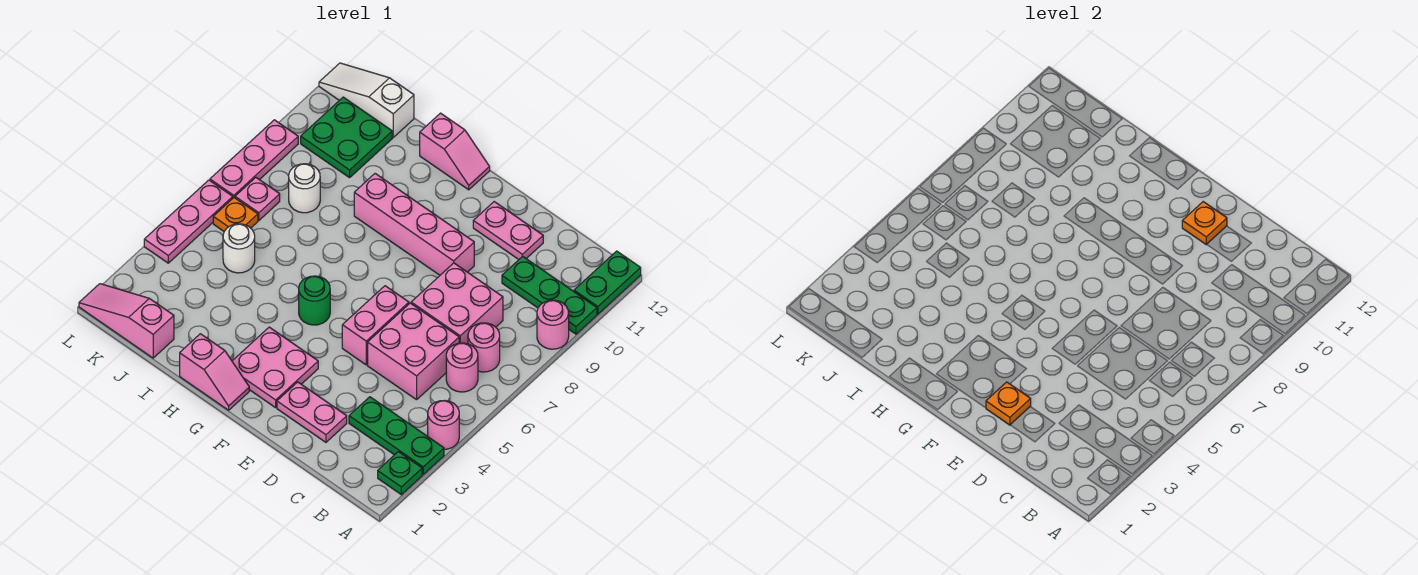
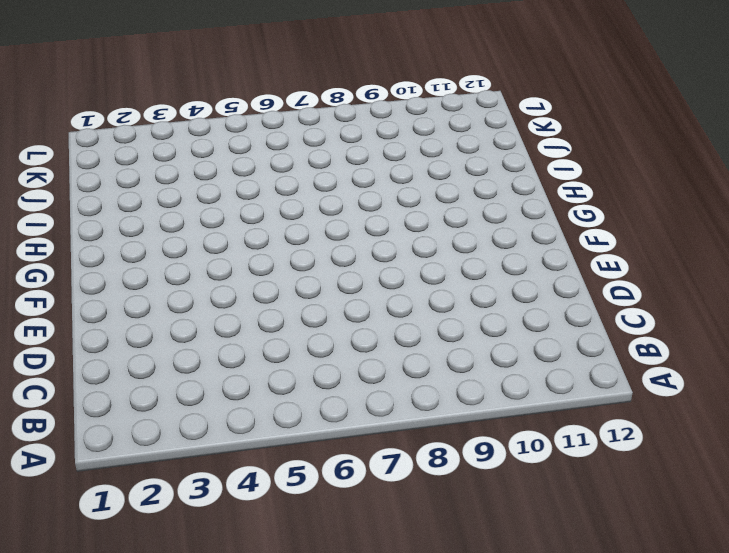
none -> green 1x1 plate [378,452,422,495]
none -> green 1x3 plate [349,397,444,474]
none -> pink 1x1 round brick [428,400,459,449]

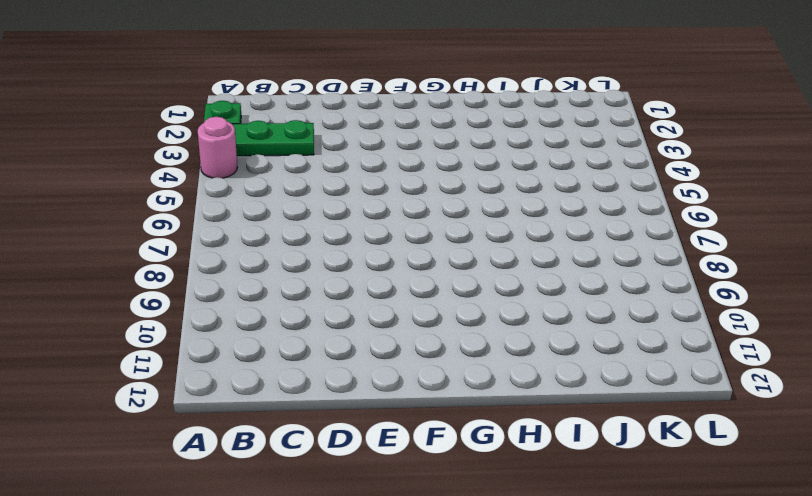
none -> pink 1x1 round brick [537,300,569,349]
none -> green 1x3 plate [502,256,597,334]
none -> green 1x2 plate [574,251,641,314]

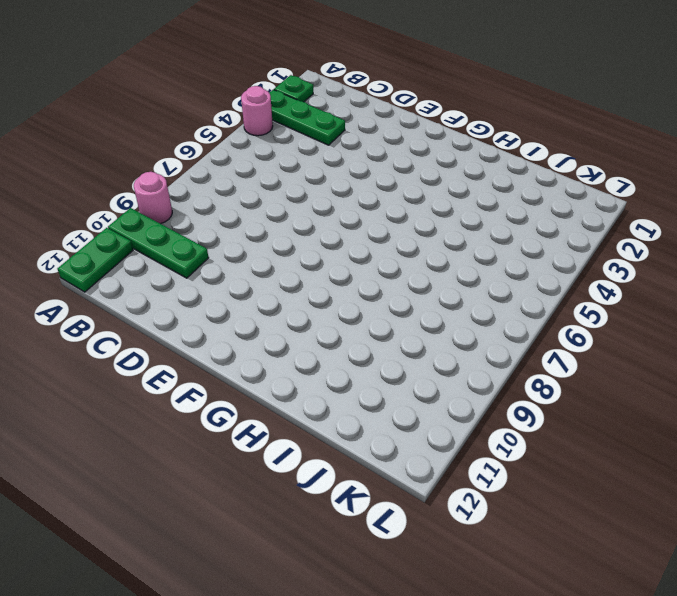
none -> pink 1x1 round brick [446,343,478,392]
none -> pink 1x1 round brick [468,323,500,372]
none -> pink 2x2 brick [368,303,459,400]

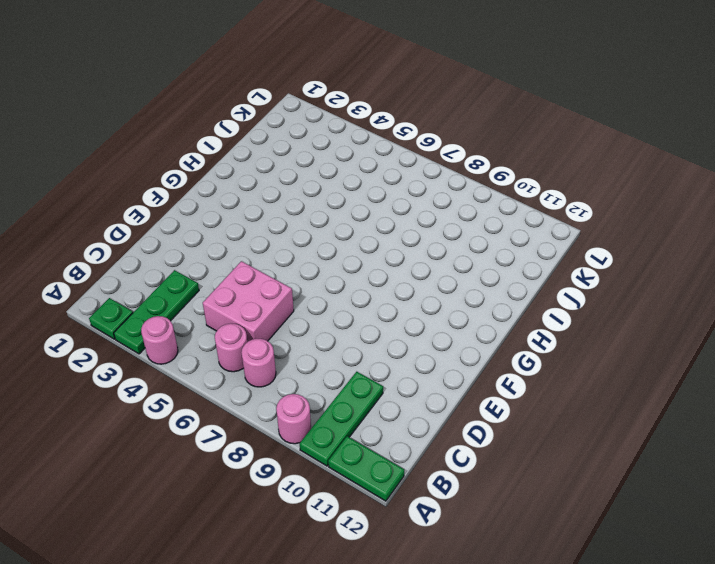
none -> pink 2x2 brick [411,263,503,344]
none -> pink 1x2 plate [277,382,347,442]
none -> pink 1x2 plate [473,202,543,259]

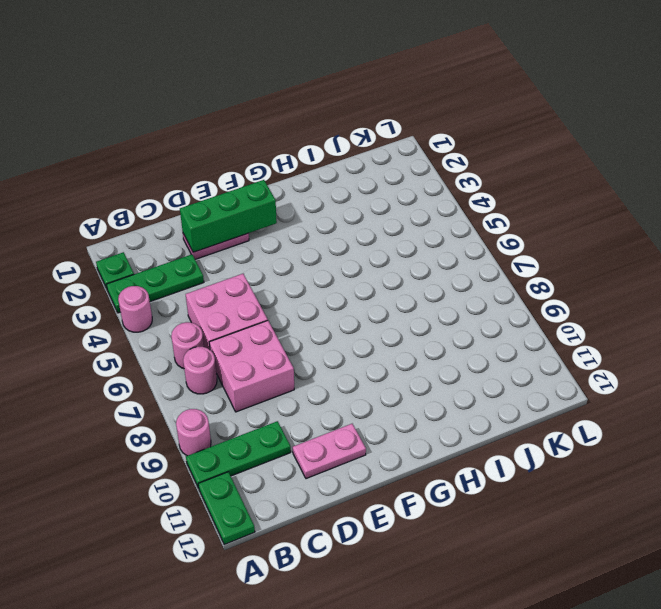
green 1x3 brick [180,180,277,252] -> orange 1x1 plate [986,382,1031,425]
none -> pink 1x2 brick [342,286,409,365]
none -> pink 1x4 brick [354,174,474,275]
none -> pink 2x2 plate [232,327,318,408]

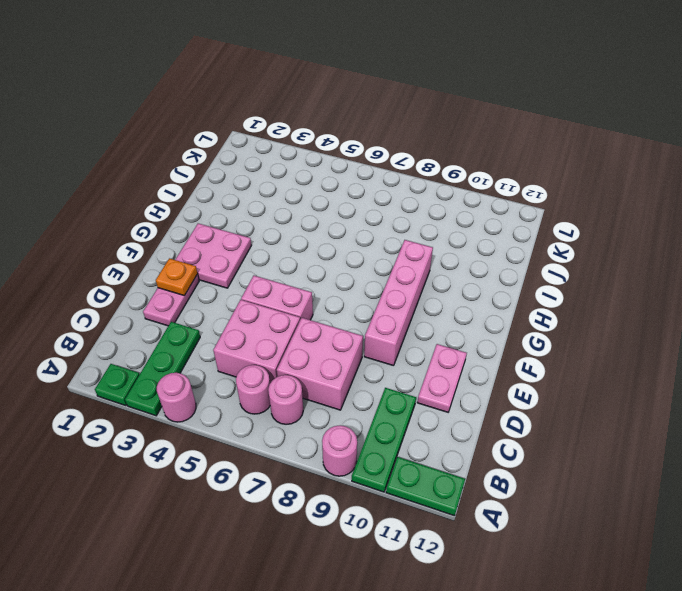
none -> pink 1x2 slope [180,334,249,410]
none -> green 1x1 round brick [299,276,330,325]
none -> pink 1x2 slope [420,113,490,190]

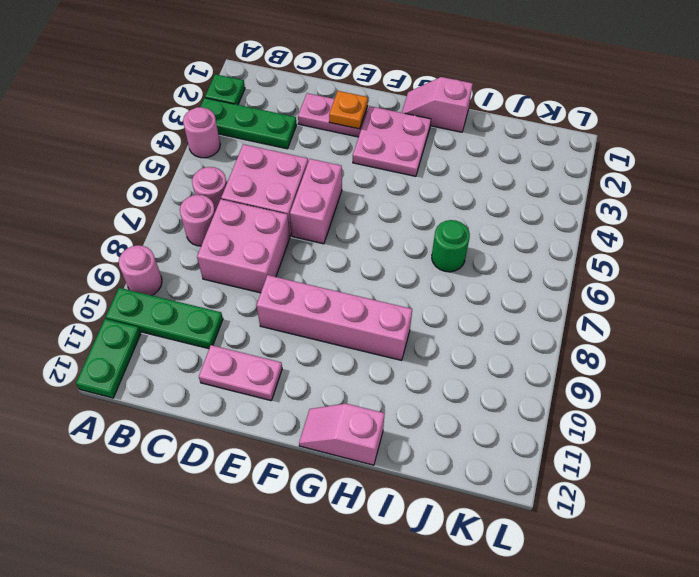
green 1x1 round brick [432,220,470,272] -> green 1x1 round brick moved to [299,276,330,325]
none -> pink 1x3 slope [79,284,174,358]
none -> white 1x1 round brick [223,224,255,273]
none -> white 1x1 round brick [289,164,320,213]

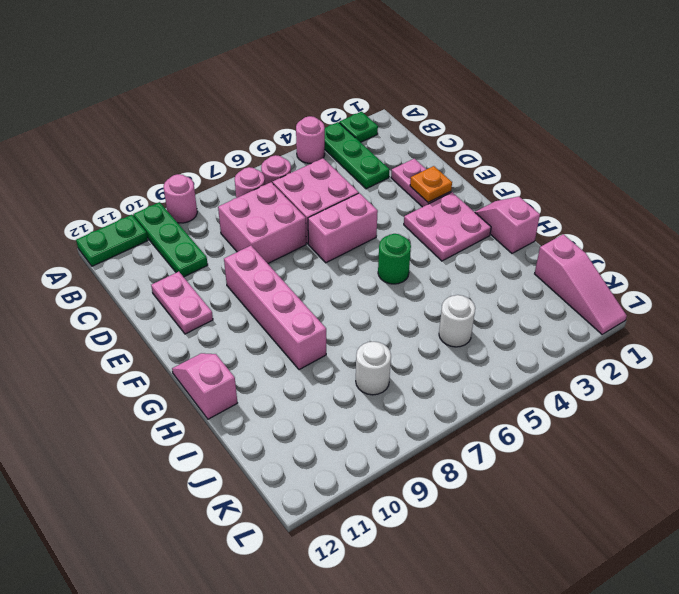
none -> green 2x2 plate [301,97,392,178]
none -> white 1x3 slope [319,63,414,137]
none -> orange 1x1 plate [213,198,258,231]

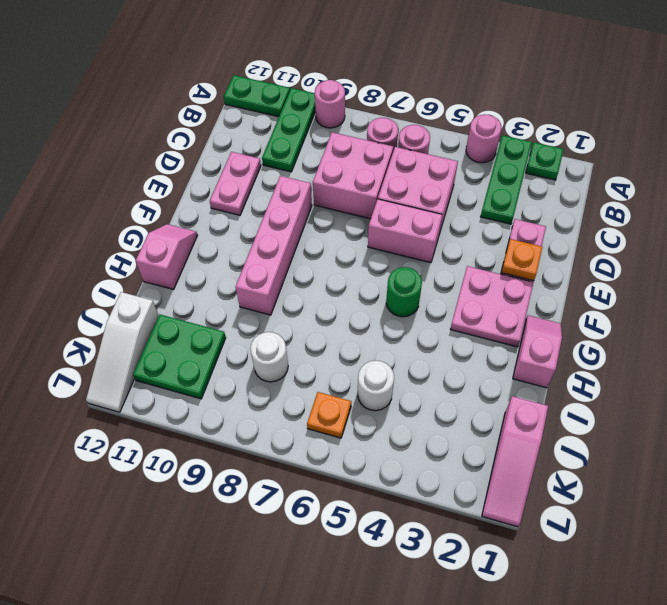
none -> pink 1x1 plate [235,178,280,220]
none -> pink 1x3 plate [144,180,233,263]
none -> pink 1x3 plate [210,120,298,198]

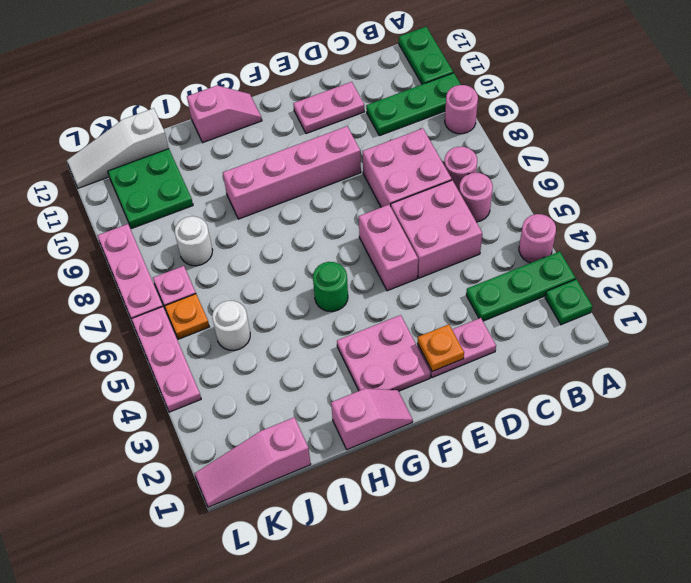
none -> orange 1x1 plate [1182,202,1227,245]

